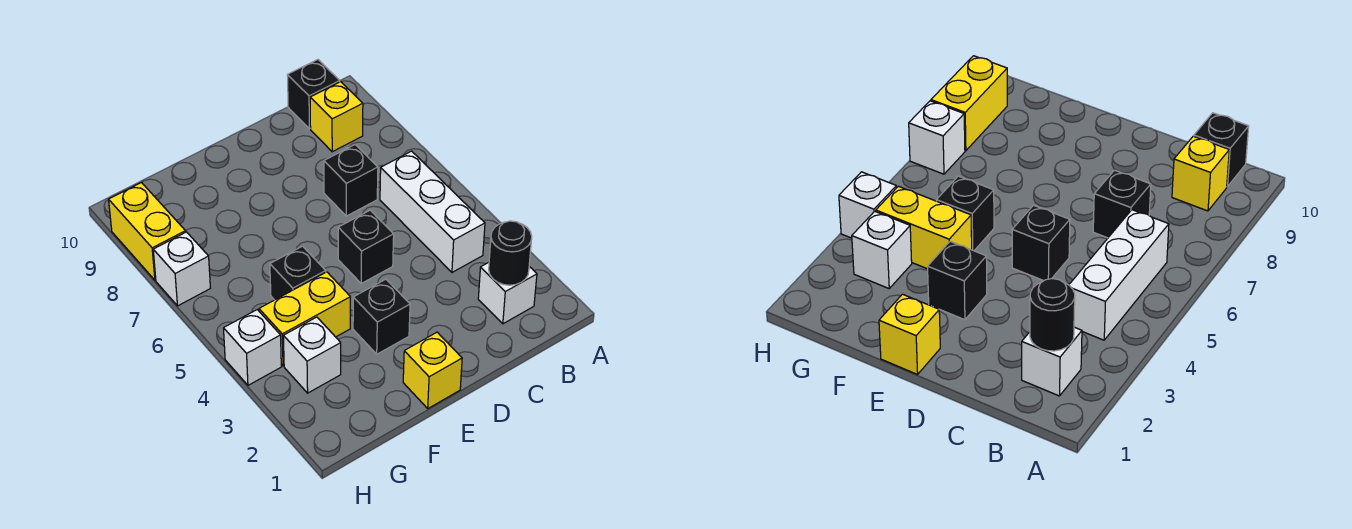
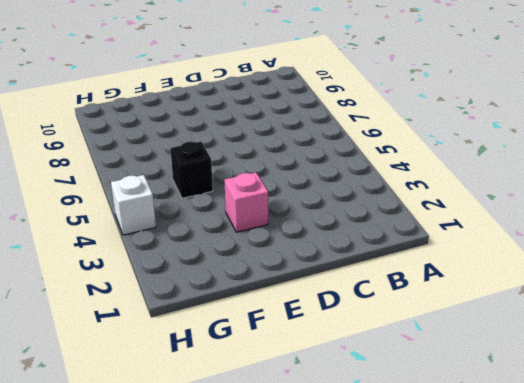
pink 1x1 brick [224,172,268,232] -> black 1x1 brick [353,279,410,354]
none -> white 1x1 brick [478,262,537,324]
none -> white 1x3 brick [380,151,485,272]
none -> yellow 1x1 brick [310,82,363,152]

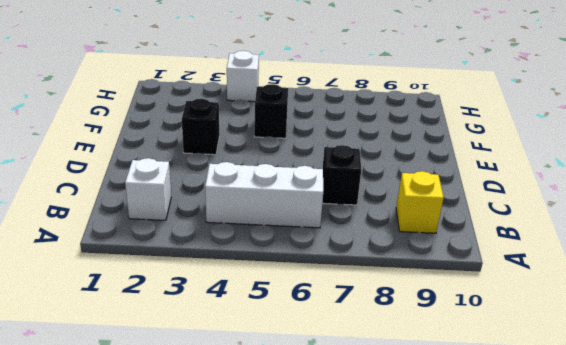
none -> black 1x1 brick [287,60,340,129]
none -> black 1x1 brick [338,210,394,283]
none -> yellow 1x1 brick [403,332,462,408]

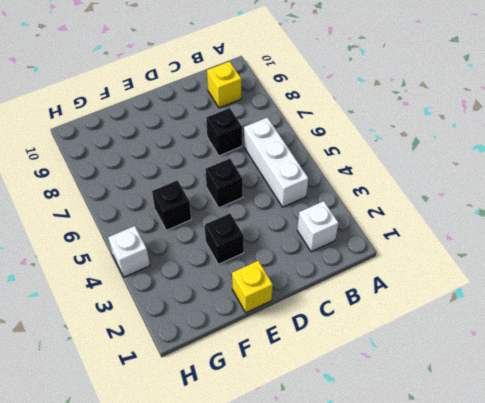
none -> black 1x1 brick [287,60,340,129]
none -> yellow 1x2 brick [259,272,350,366]
none -> white 1x1 brick [283,317,341,393]

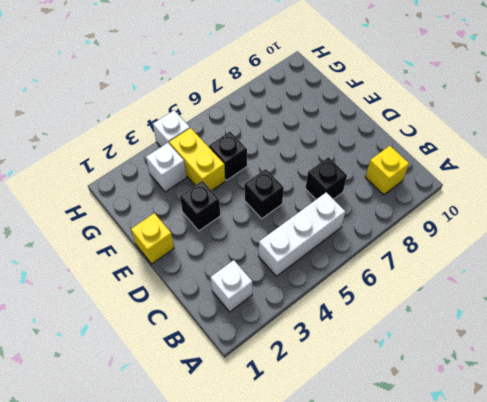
none -> black 1x1 brick [287,60,340,129]
none -> white 1x1 brick [153,232,210,306]
none -> yellow 1x2 brick [109,182,186,280]

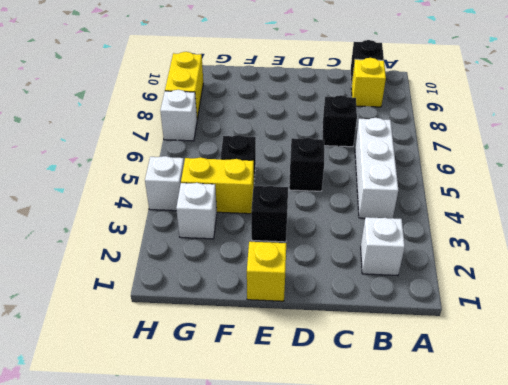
none -> black 1x1 round brick [489,221,532,285]

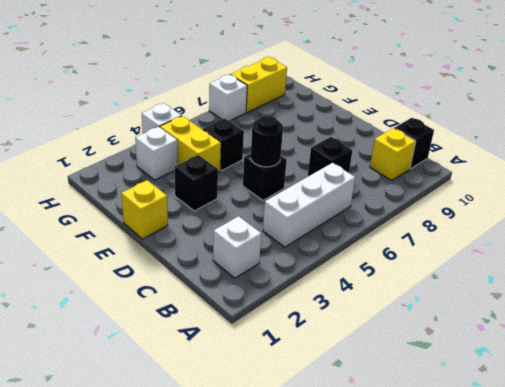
black 1x1 round brick [251,116,283,167] -> black 1x1 round brick moved to [489,221,532,285]

